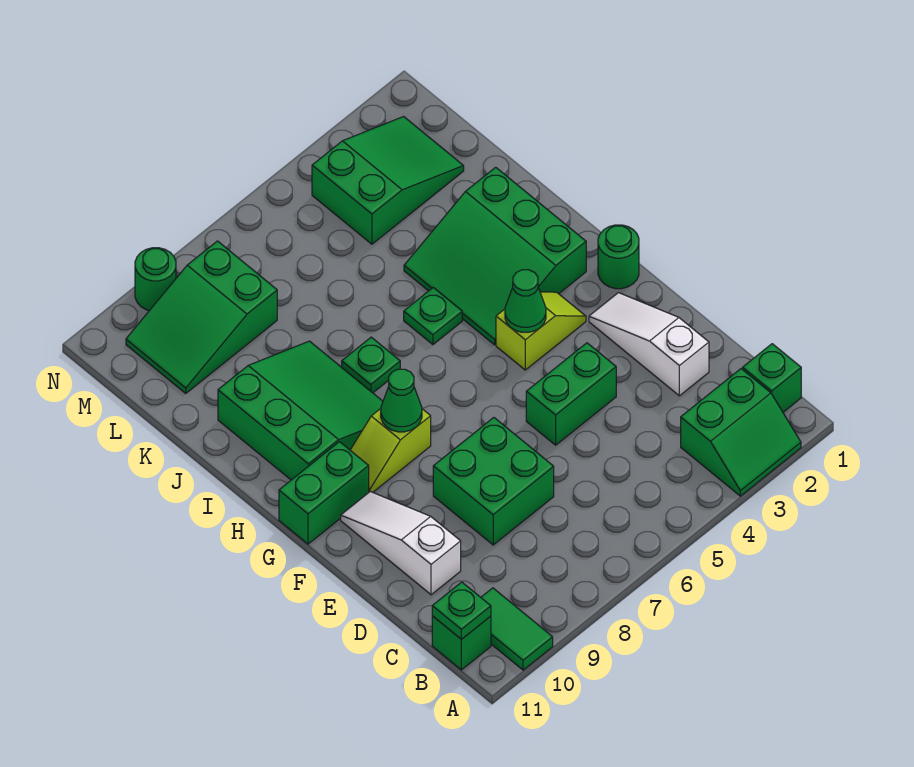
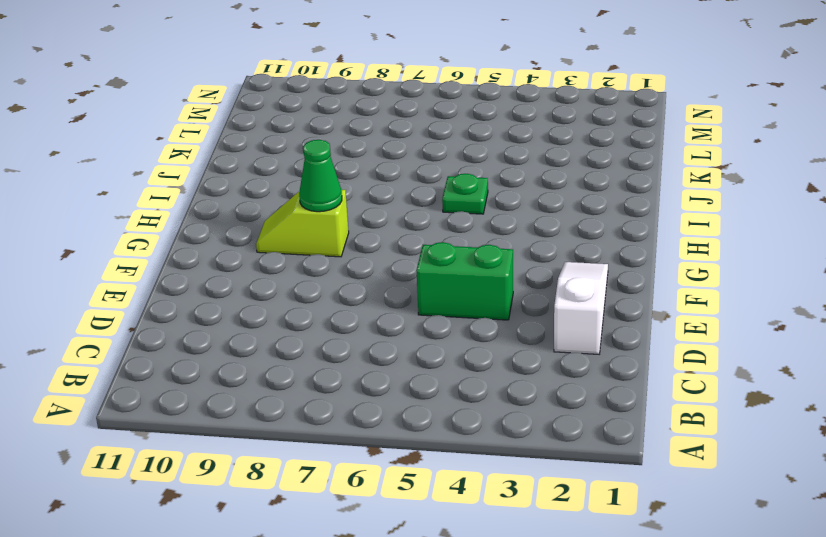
none -> green 2x2 slope [681,369,801,496]
none -> green 1x2 tile [481,588,553,670]
none -> green 1x1 brick [743,344,801,412]

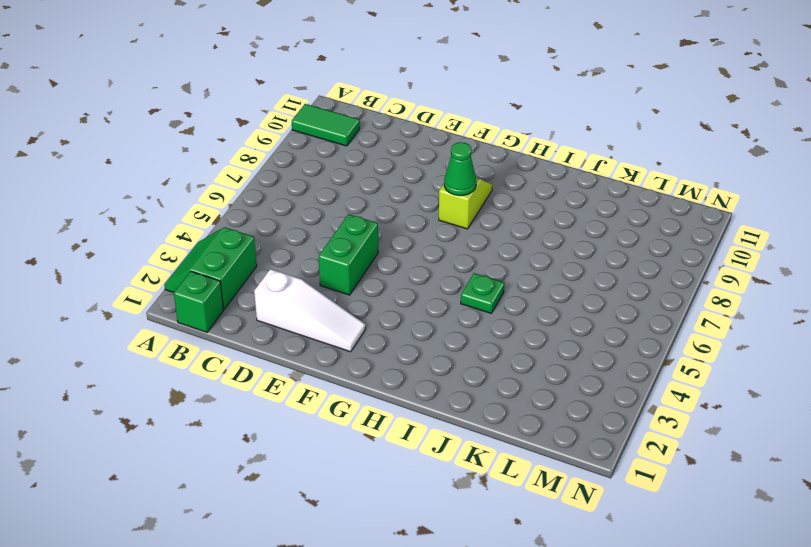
none -> green 1x1 brick [432,616,491,670]
none -> green 2x2 brick [433,418,554,545]
none -> white 1x3 slope [341,492,461,595]

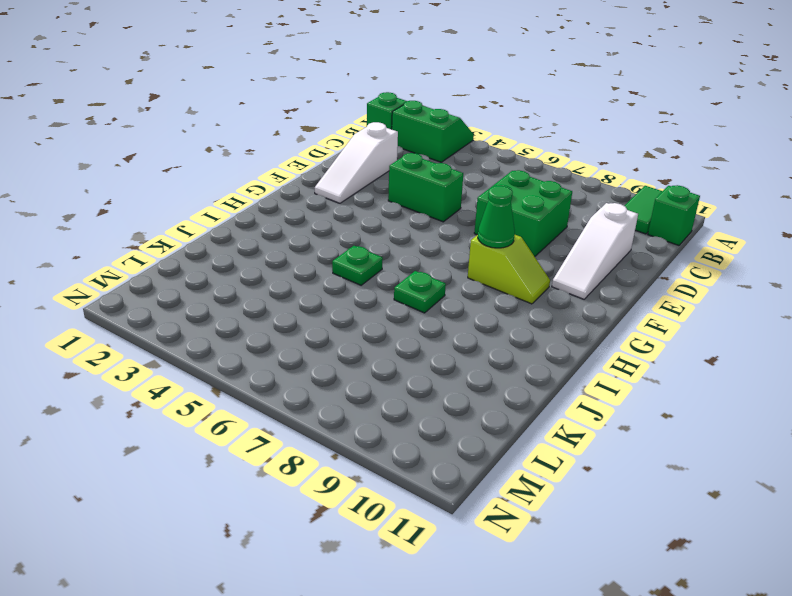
none -> green 1x1 round brick [598,225,639,289]
none -> lime 1x2 slope [496,292,586,370]
none -> green 1x2 brick [279,442,369,544]

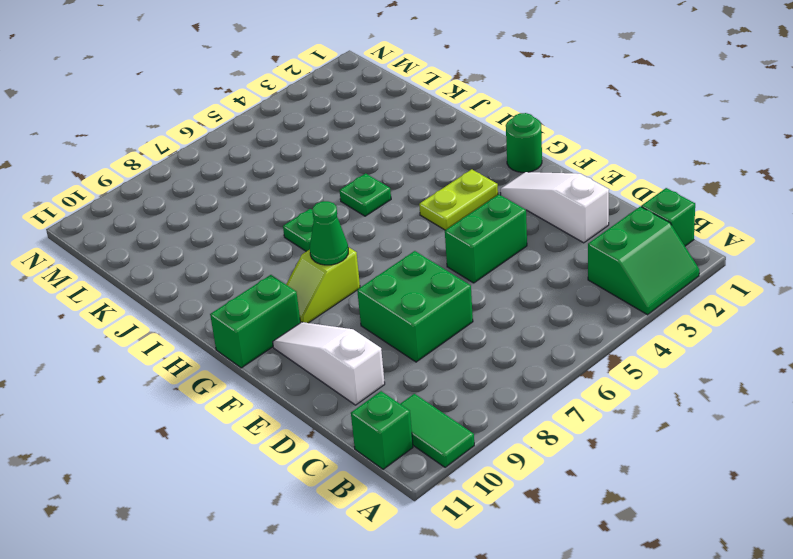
lime 1x2 plate [419,169,498,230] -> lime 1x2 slope [496,292,586,370]
none -> green 3x3 slope [404,167,586,345]
none -> green 3x3 slope [218,341,383,480]
none -> green 2x3 slope [312,117,464,244]

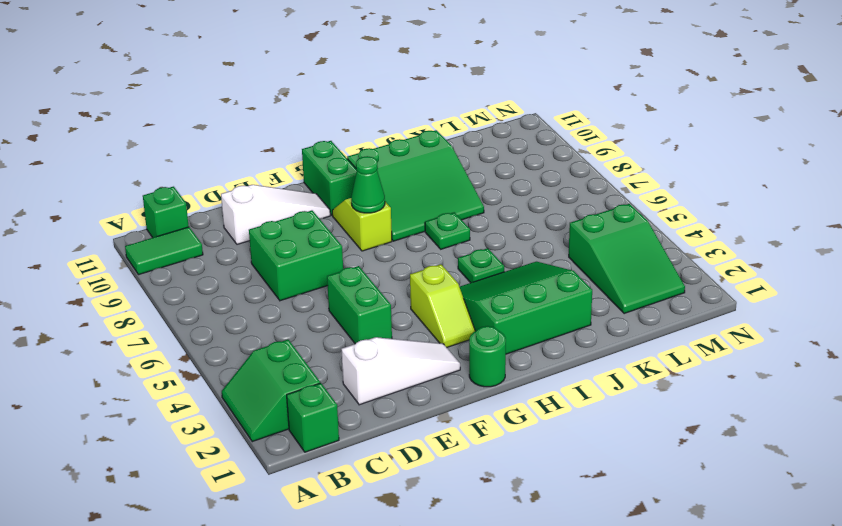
none -> green 2x3 slope [126,241,277,393]
none -> green 1x1 round brick [135,248,176,311]
none -> green 1x1 plate [432,582,491,639]

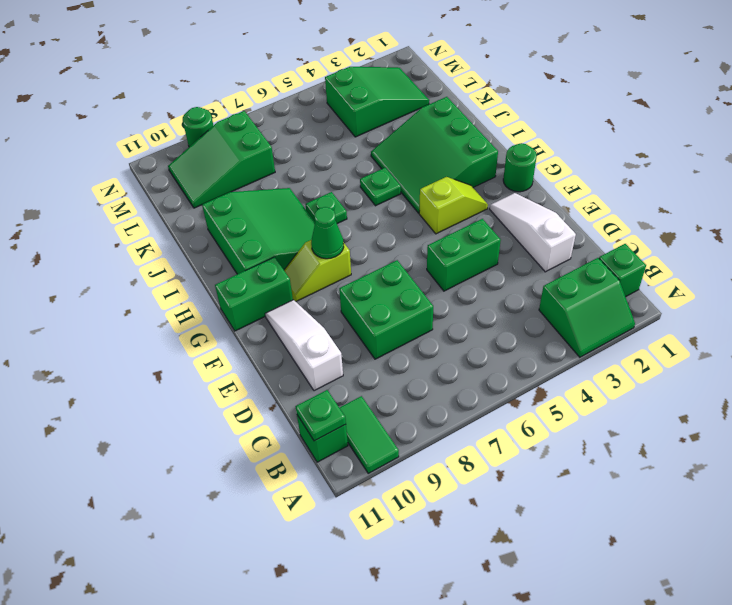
none -> green 1x1 cone [505,270,546,332]

